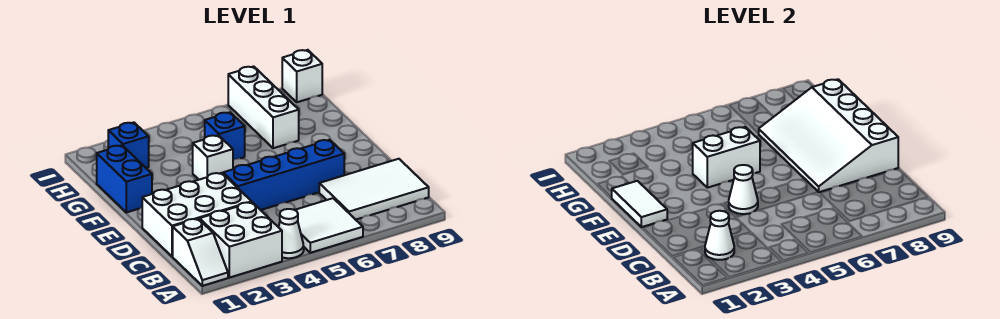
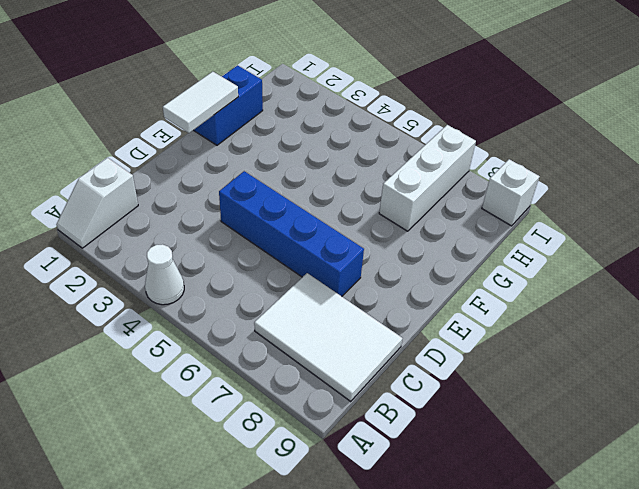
none -> white 2x2 brick [200,202,282,278]
none -> white 2x2 tile [295,198,363,253]
none -> white 2x3 brick [142,173,252,256]

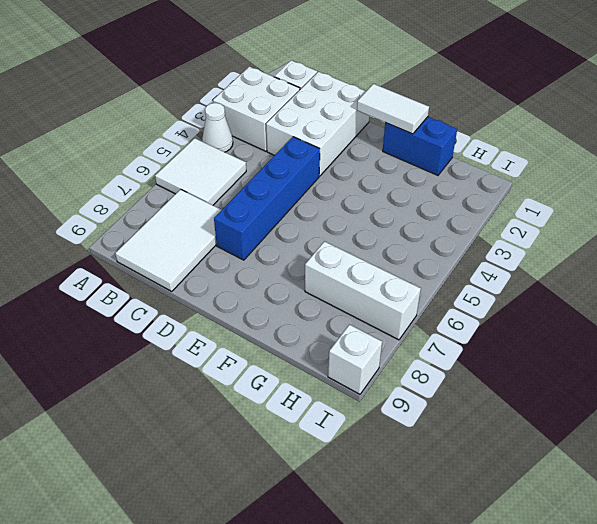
none -> white 1x1 brick [193,135,233,180]
none -> blue 1x1 brick [205,112,245,160]
none -> blue 1x1 brick [108,122,149,168]

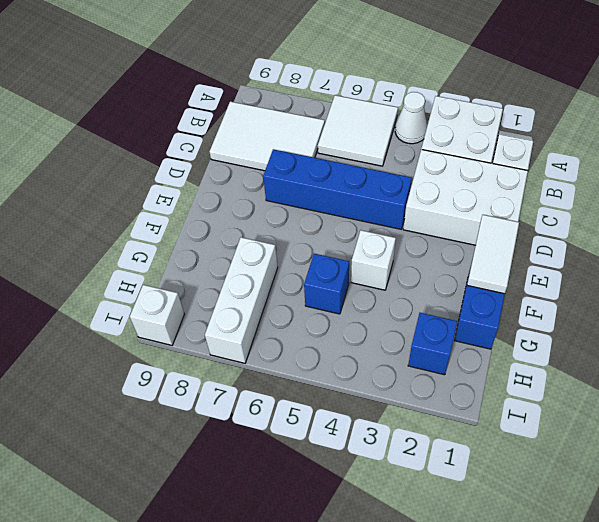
none -> white 1x1 cone [705,211,734,260]
none -> white 1x1 cone [729,165,758,214]
none -> white 3x4 slope [759,79,898,192]

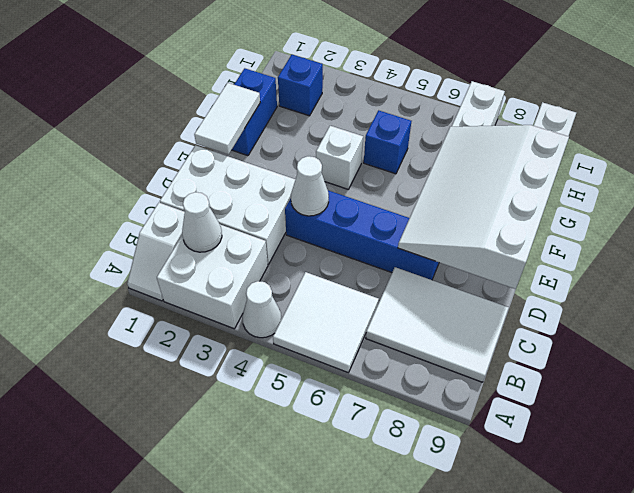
none -> white 1x2 brick [693,127,760,188]

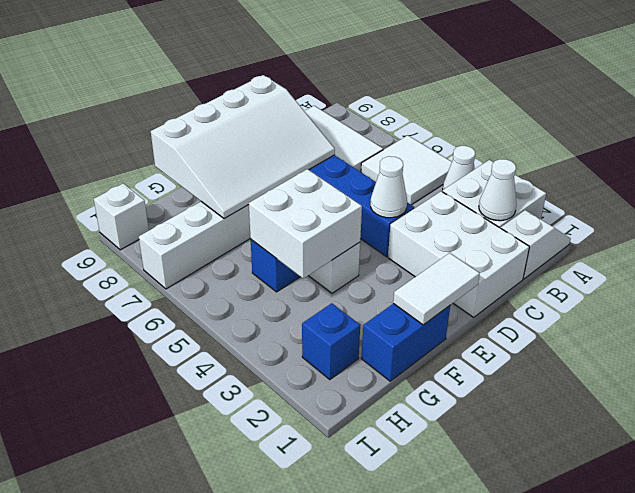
white 2x2 brick [249,169,362,279] -> white 1x2 brick [693,127,760,188]

